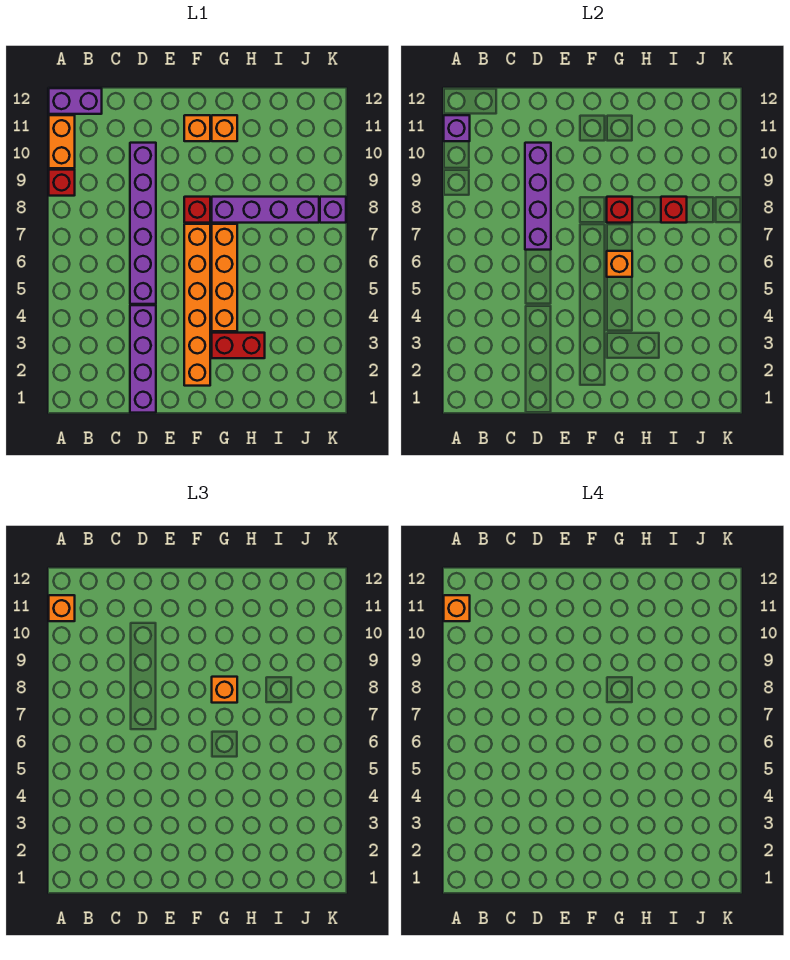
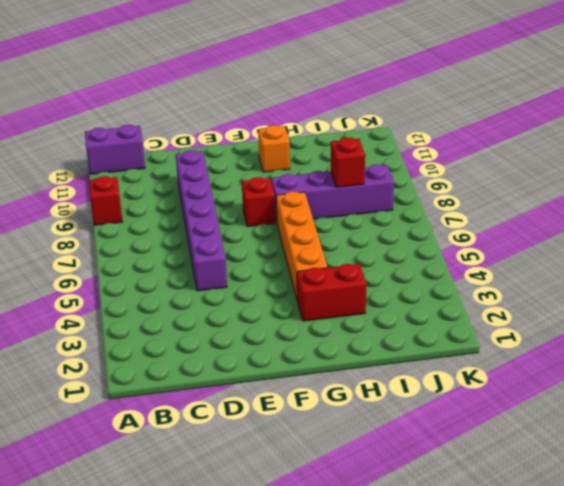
none -> orange 1x2 brick [49,115,75,168]
none -> purple 1x4 brick [130,305,156,413]
none -> orange 1x6 brick [184,224,210,386]

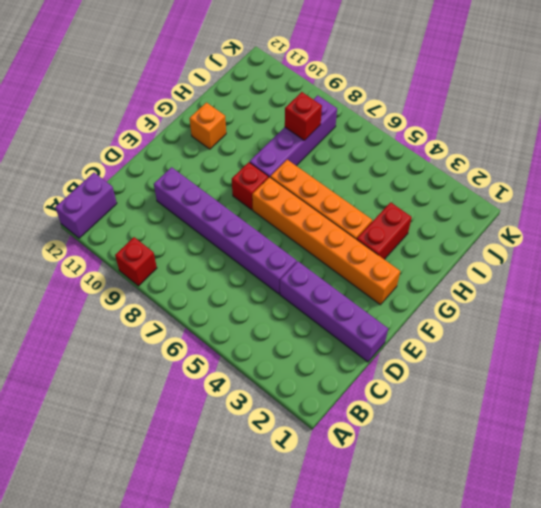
none -> orange 1x2 brick [49,115,75,168]
none -> orange 1x1 brick [184,115,210,141]
none -> purple 1x1 brick [320,197,346,223]

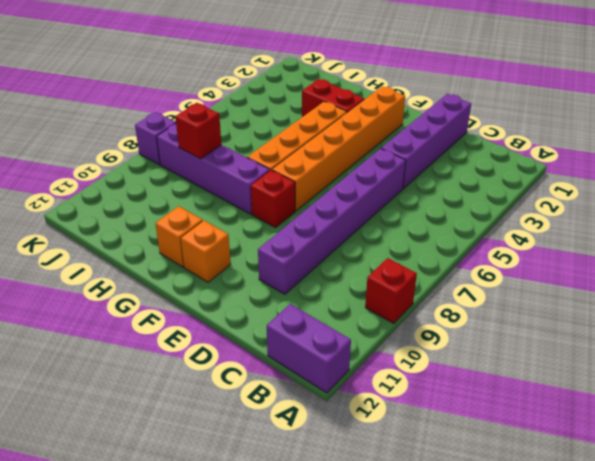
none -> orange 1x2 brick [49,115,75,168]
none -> purple 1x1 brick [444,115,470,141]
none -> purple 1x4 brick [525,143,551,250]

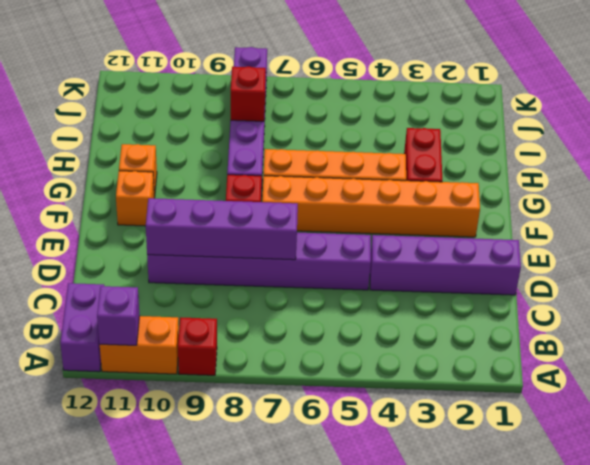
none -> orange 1x1 brick [607,251,632,277]
none -> red 1x1 brick [607,197,632,223]
none -> orange 1x1 brick [49,595,75,621]

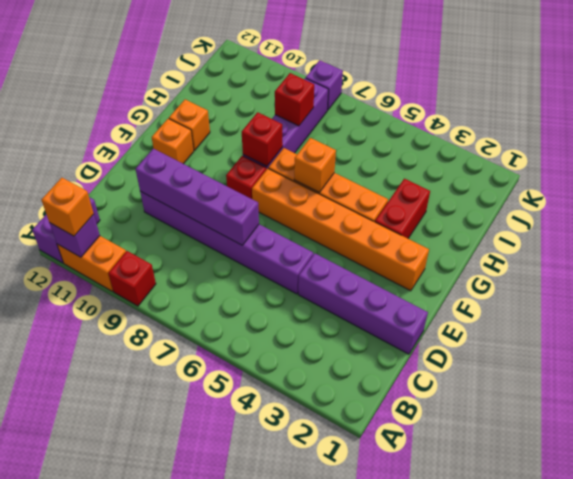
none -> orange 1x1 brick [212,677,237,703]
none -> orange 1x1 brick [444,595,470,621]

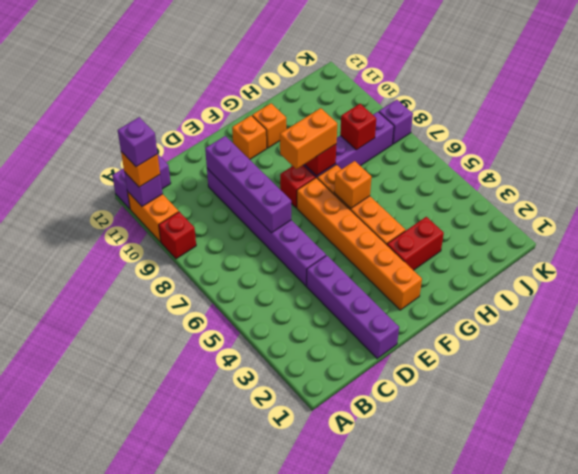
purple 1x1 brick [118,117,158,167] -> orange 1x1 brick [444,595,470,621]
orange 1x2 brick [280,108,337,169] -> orange 1x1 brick [212,677,237,703]

